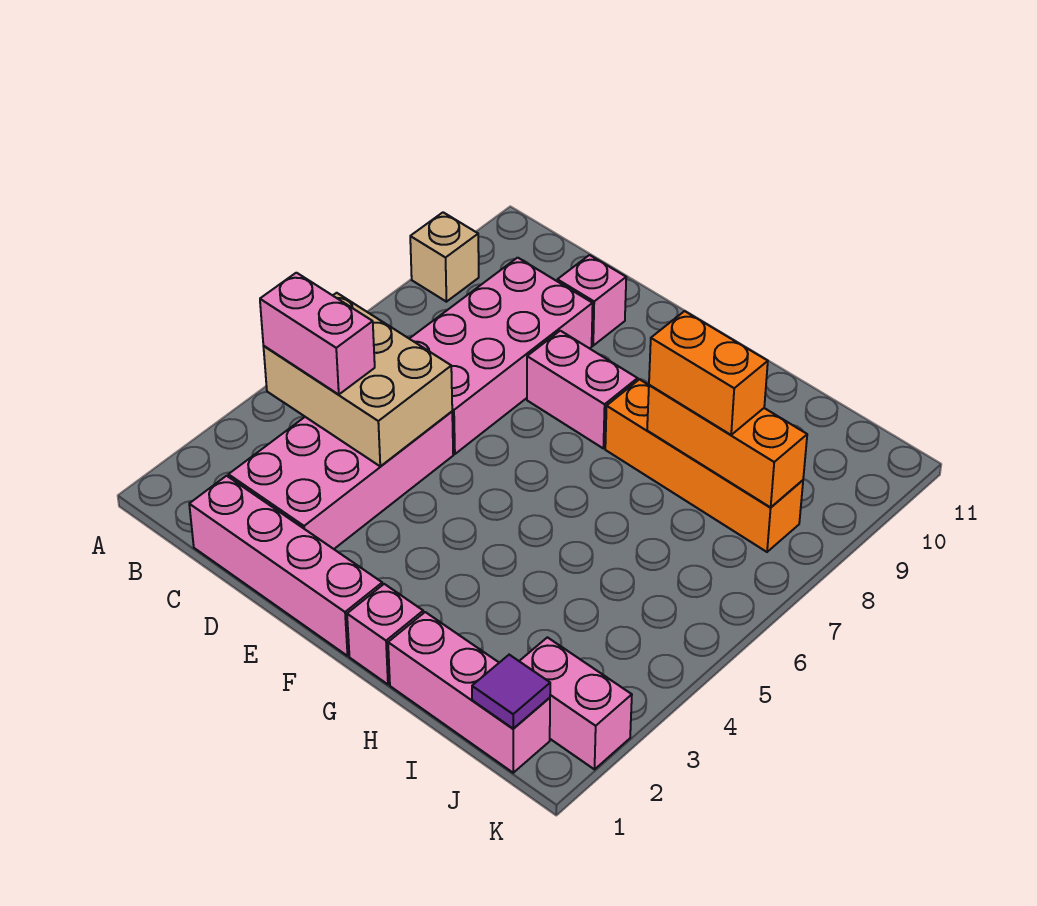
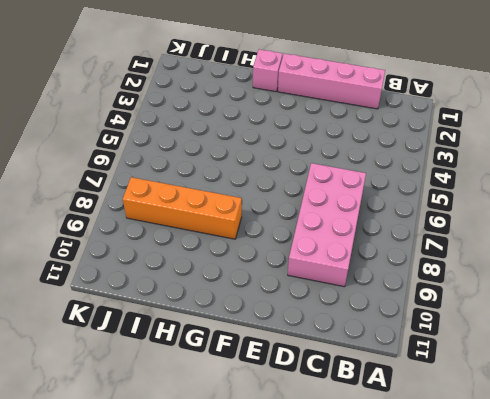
none -> tan 1x1 brick [410,212,479,302]
none -> pink 2x4 brick [228,412,453,549]
none -> pink 1x1 brick [557,255,626,346]

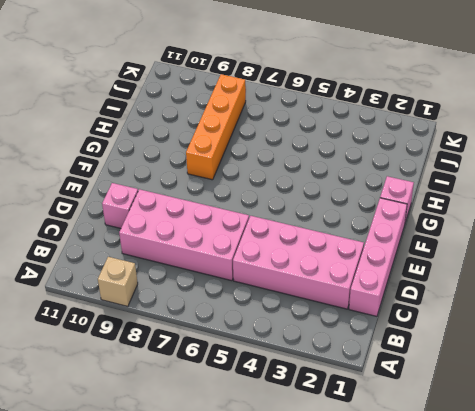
none -> pink 1x2 brick [527,331,638,448]
none -> pink 1x3 brick [388,612,550,773]
none -> pink 1x2 brick [519,637,632,769]

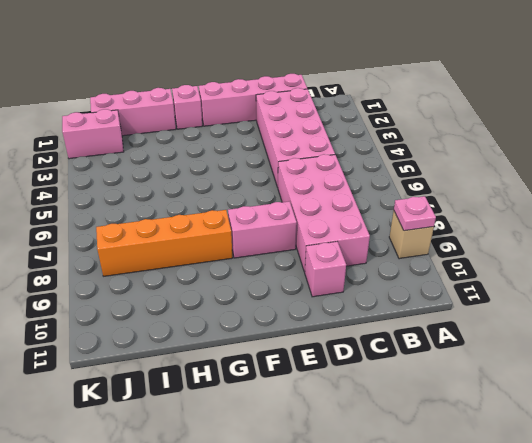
pink 1x1 plate [394,196,436,231] -> none
none -> tan 2x3 brick [263,293,452,467]
none -> orange 1x3 brick [647,385,807,507]
none -> purple 1x1 tile [472,655,550,729]

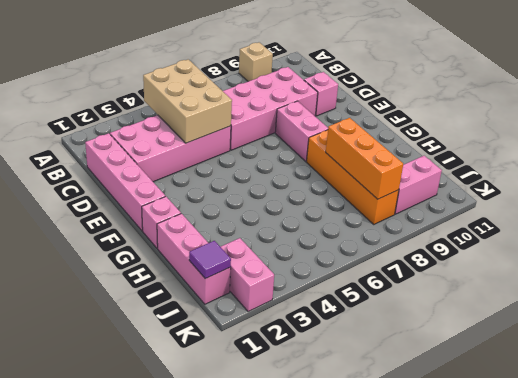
pink 1x2 brick [395,156,442,214] -> pink 1x2 brick turned to [260,273,375,394]
none -> orange 1x2 brick [649,311,768,435]

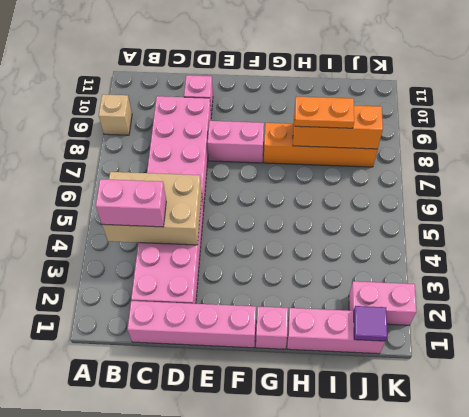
orange 1x2 plate [295,97,354,128] -> orange 1x2 brick [649,311,768,435]

